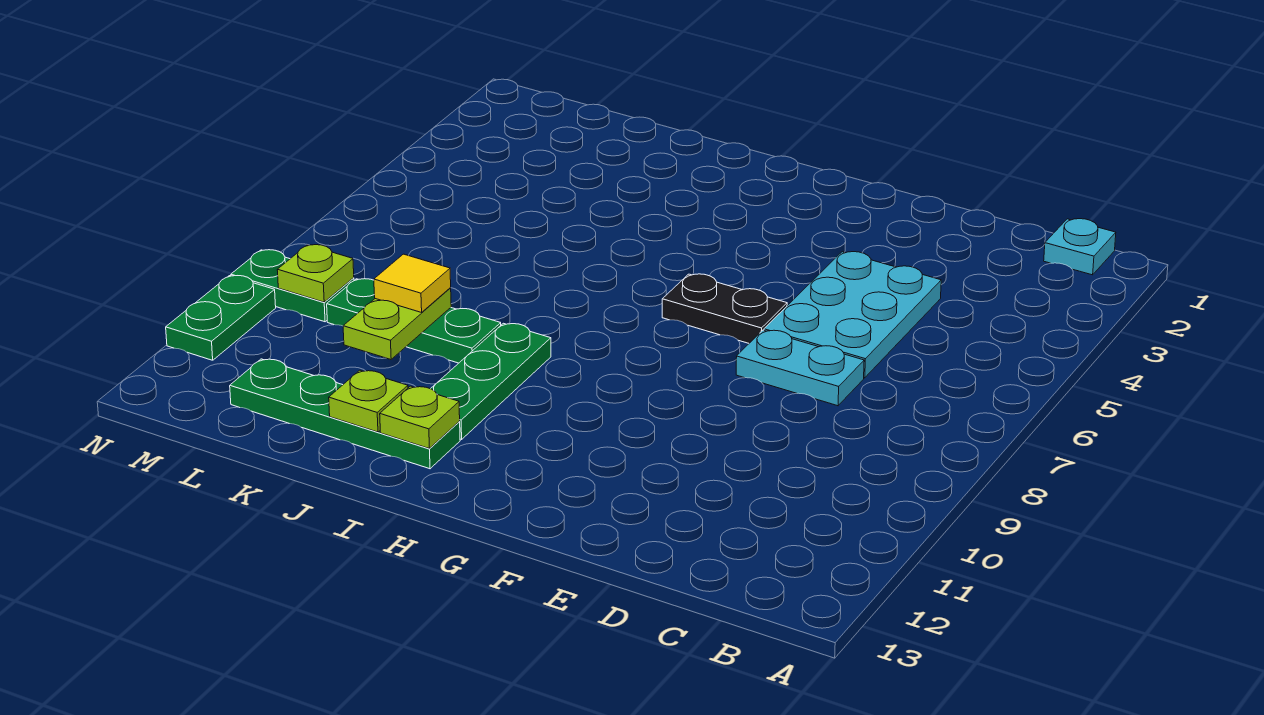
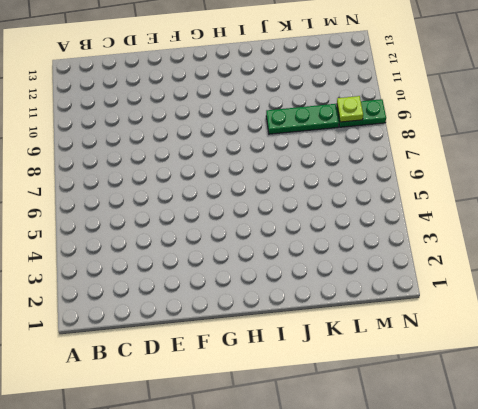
none -> cyan 1x1 plate [1044,219,1116,275]
none -> cyan 2x3 plate [764,252,941,378]
none -> cyan 1x2 plate [736,330,864,406]

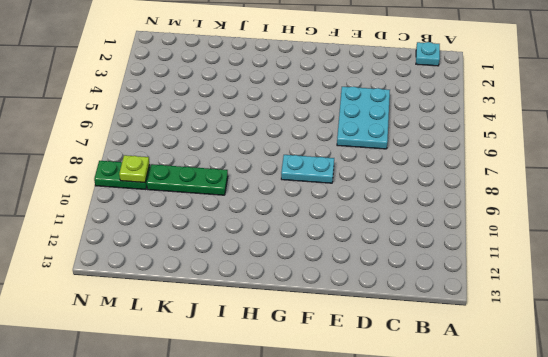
cyan 1x2 plate [281,155,334,183] -> cyan 1x2 plate moved to [736,330,864,406]
none -> black 1x2 plate [662,274,787,343]
none -> green 1x3 plate [431,323,551,439]
none -> green 1x4 plate [230,359,460,469]

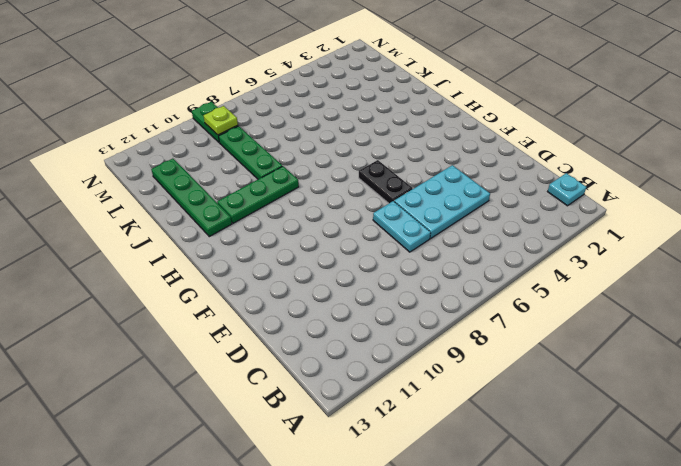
none -> green 1x2 plate [166,276,276,360]
none -> lime 1x1 plate [380,386,460,448]
none -> lime 1x1 plate [329,370,408,432]

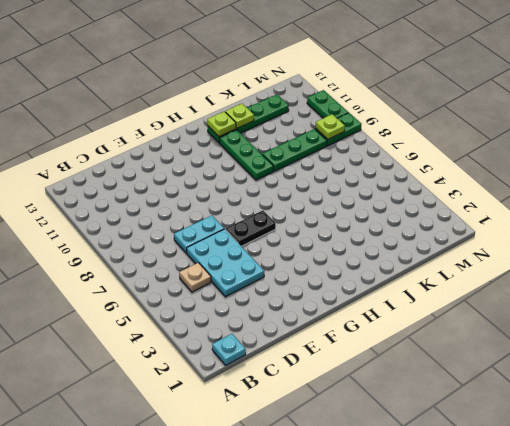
tan 1x1 plate [179,263,211,292] -> none
none -> lime 1x2 plate [343,288,451,359]
none -> yellow 1x1 tile [374,254,451,312]

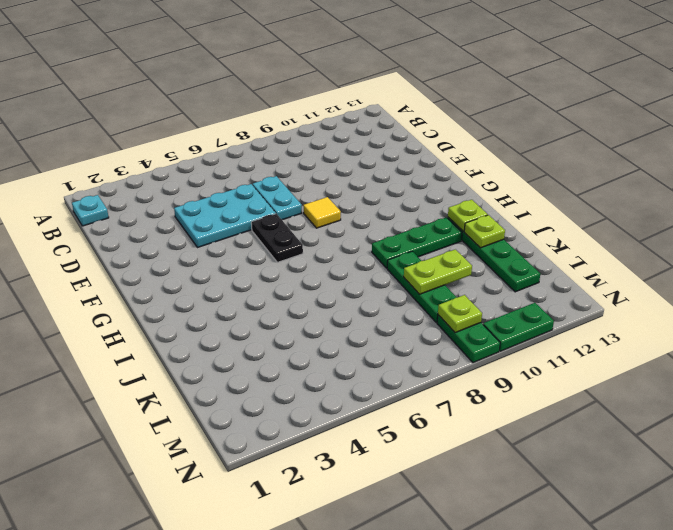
yellow 1x1 tile [303,197,341,228] -> yellow 1x1 tile moved to [374,254,451,312]

